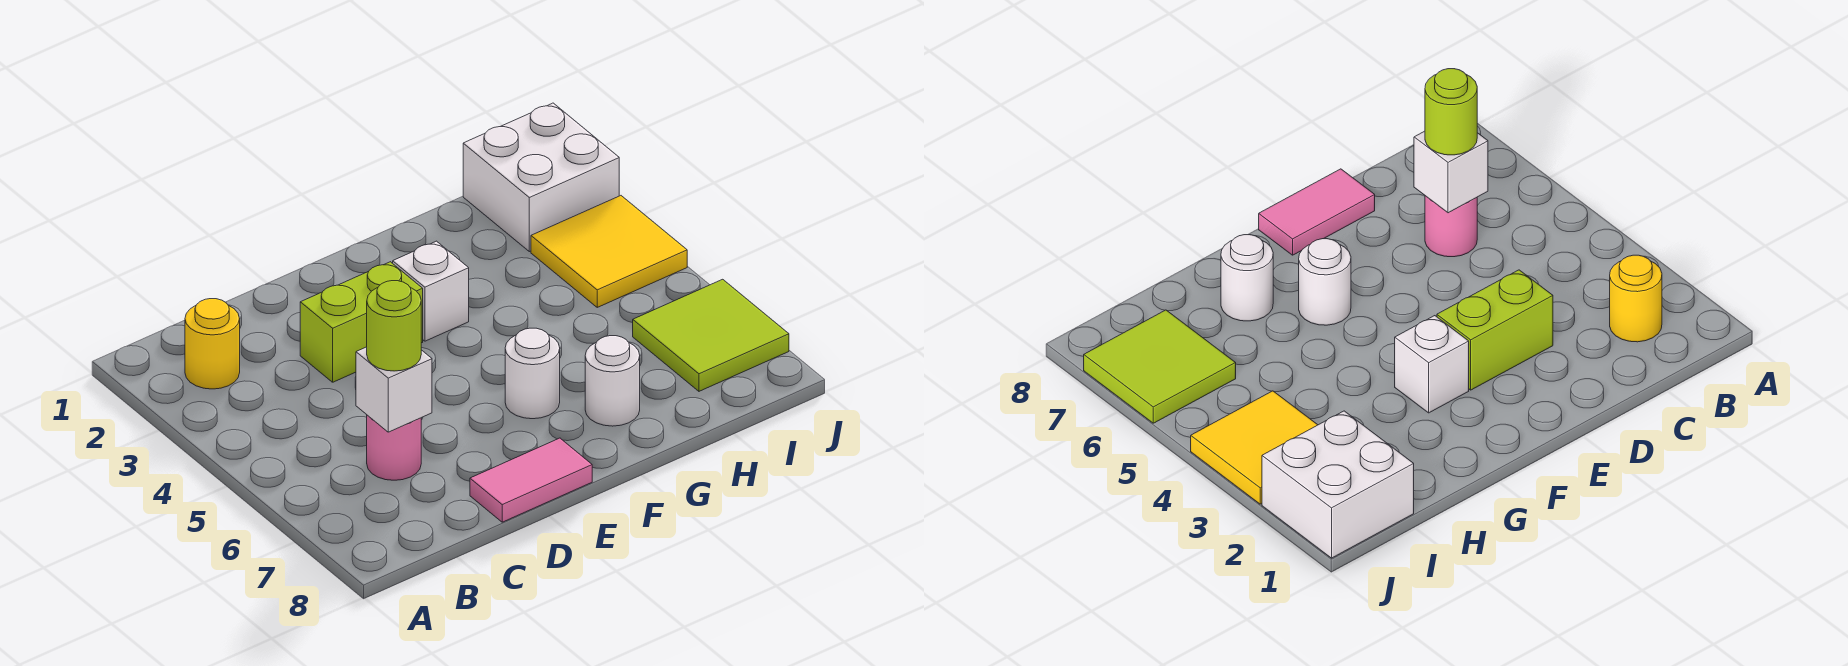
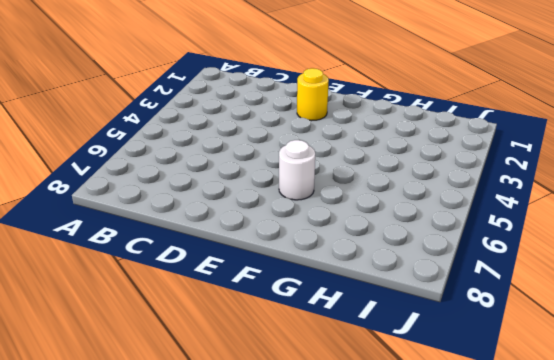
yellow 1x1 round brick [297,68,329,121] -> yellow 1x1 round brick moved to [185,299,240,389]
none -> pink 1x1 round brick [367,415,421,480]
none -> lime 1x2 brick [300,262,423,382]
none -> pink 1x2 tile [470,438,592,522]

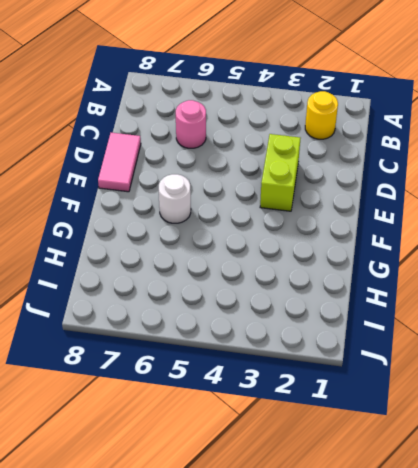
none -> white 1x1 brick [393,241,469,341]
none -> white 1x1 round brick [585,336,640,426]
none -> white 2x2 brick [463,103,619,252]

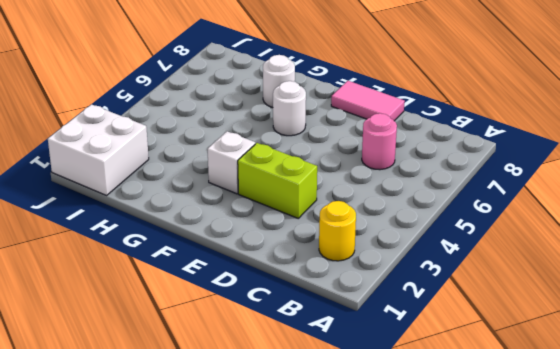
none -> yellow 2x2 tile [531,196,687,307]
none -> lime 2x2 tile [633,279,789,391]
none -> white 1x1 brick [356,347,432,432]

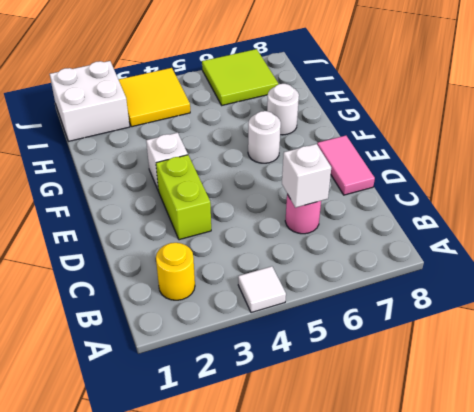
white 1x1 tile [238,266,286,313] -> none
none -> lime 1x1 round brick [367,281,421,371]

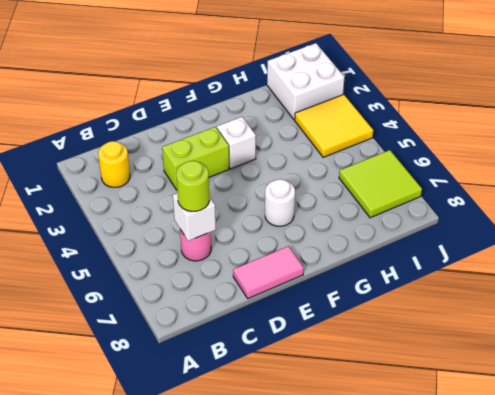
none -> white 1x1 round brick [585,336,640,426]

